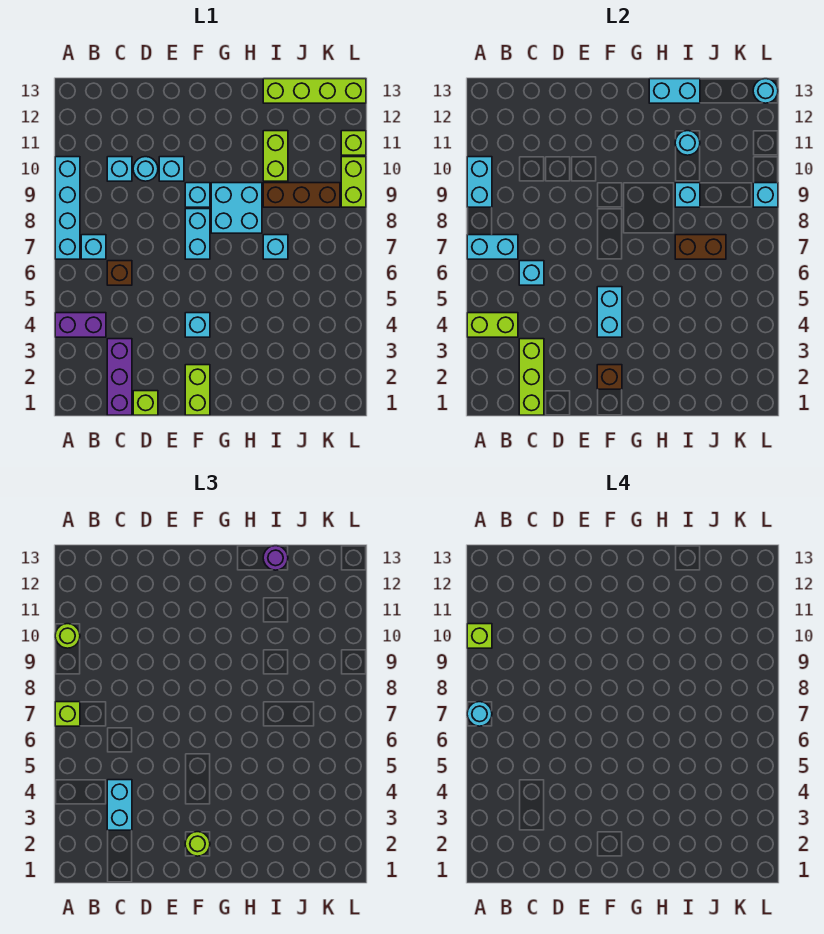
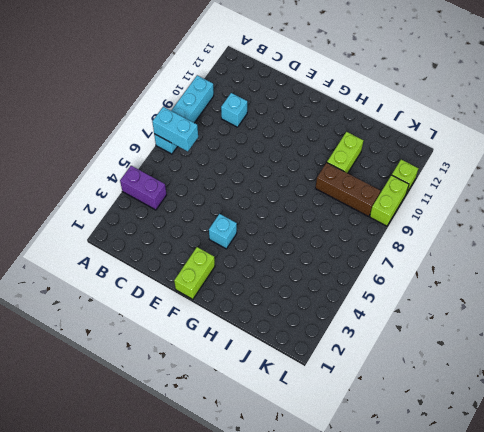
none -> cyan 1x1 brick [81,235,106,259]
none -> purple 1x3 brick [107,339,132,415]
none -> brown 1x1 brick [107,261,132,285]
none -> lime 1x1 brick [133,391,158,415]

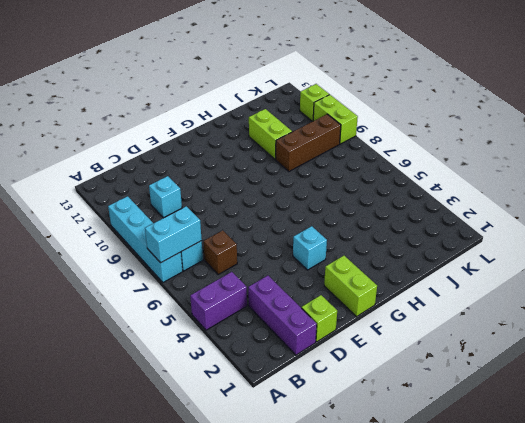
none -> cyan 1x1 round brick [133,157,158,181]
none -> cyan 1x1 brick [159,157,184,181]
none -> cyan 1x2 brick [185,209,210,259]
none -> cyan 1x1 brick [185,183,210,207]

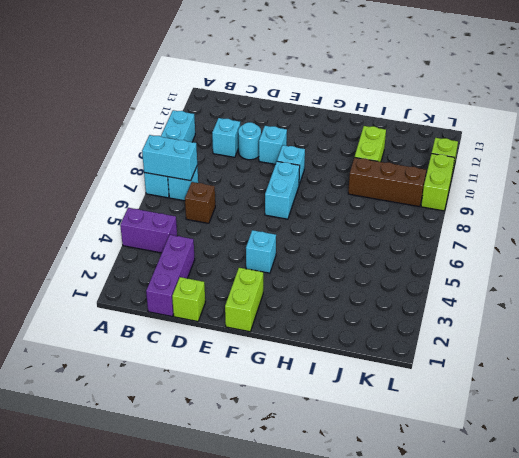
none -> cyan 2x2 brick [211,183,262,233]
none -> cyan 1x1 brick [263,235,288,259]
none -> lime 1x4 brick [263,79,366,103]
none -> lime 1x2 brick [467,313,518,337]

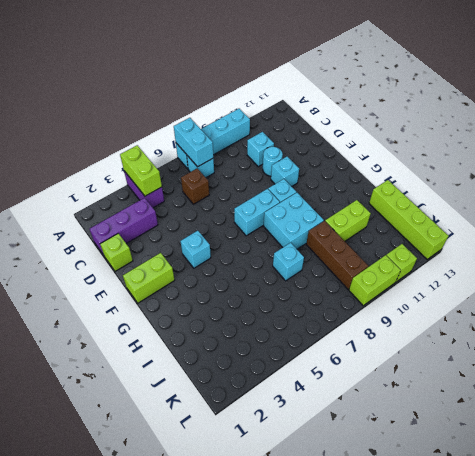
none -> cyan 1x2 brick [467,157,492,207]
none -> lime 1x3 brick [519,339,544,415]
none -> cyan 1x1 brick [519,261,544,285]
none -> brown 1x1 brick [597,365,622,389]

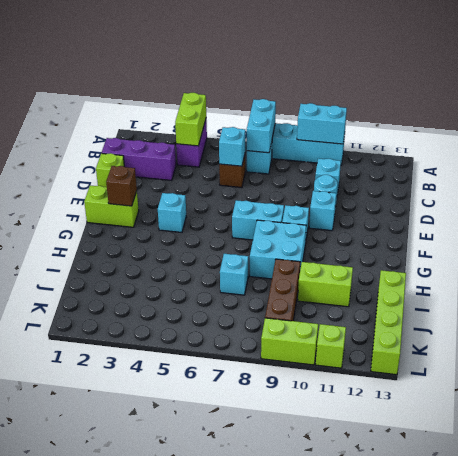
none -> lime 1x3 brick [519,339,544,415]
none -> cyan 1x2 brick [597,287,622,337]
none -> cyan 1x2 brick [649,79,700,103]
none -> brown 1x2 brick [675,235,726,259]

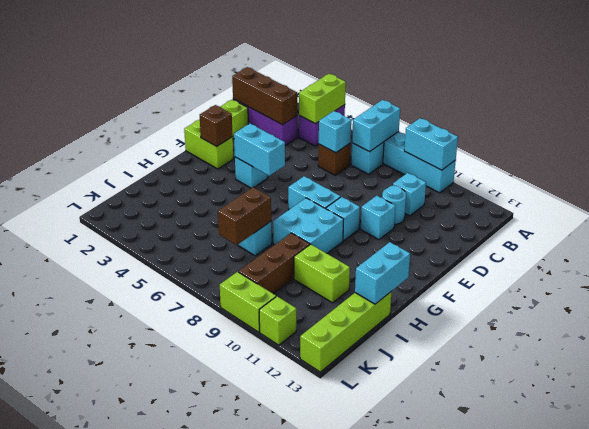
brown 1x3 brick [232,67,298,125] -> lime 1x3 brick [519,339,544,415]
none -> cyan 1x1 brick [675,183,700,207]
none -> cyan 1x1 round brick [675,131,700,155]
none -> cyan 1x1 brick [753,183,778,207]
none -> cyan 1x1 round brick [753,79,778,103]

